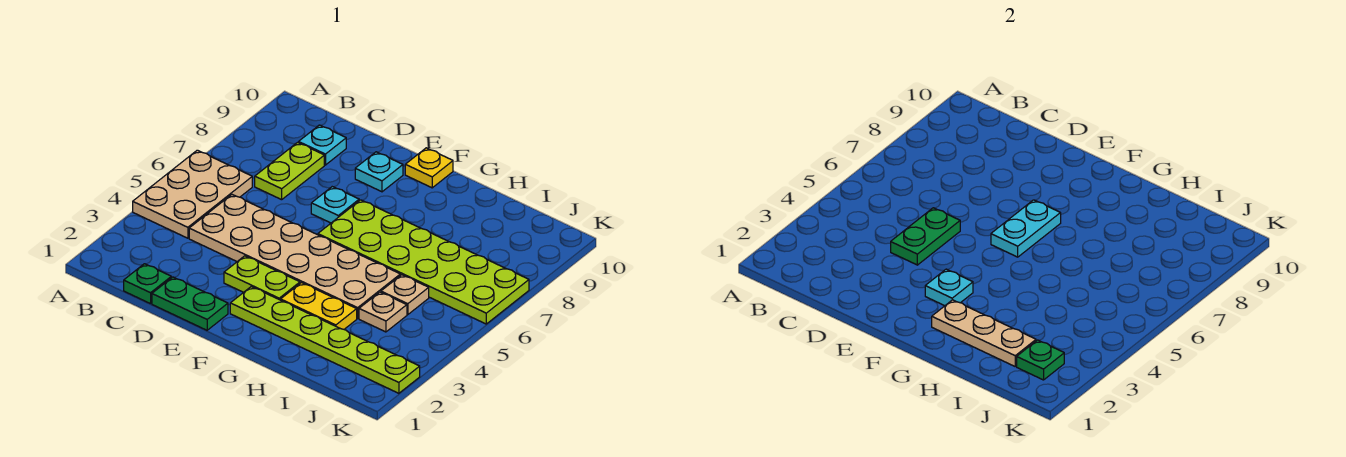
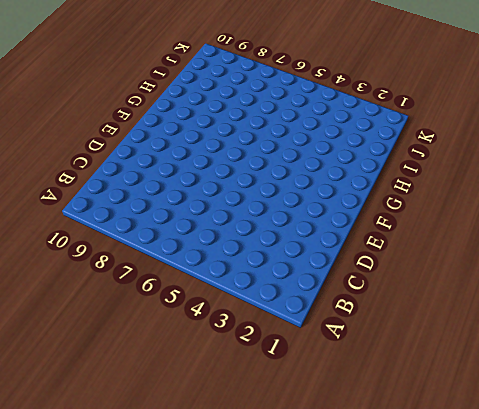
none -> tan 2x3 plate [133,150,252,238]
none -> green 1x1 plate [124,264,171,304]
none -> tan 2x6 plate [189,195,400,318]

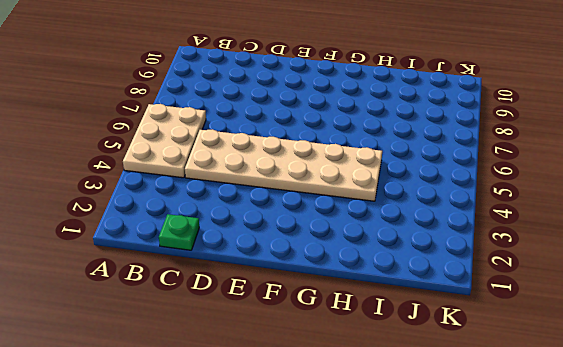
none -> lime 1x2 plate [255,142,324,200]
none -> cyan 1x1 plate [299,125,346,165]
none -> green 1x2 plate [152,277,228,330]

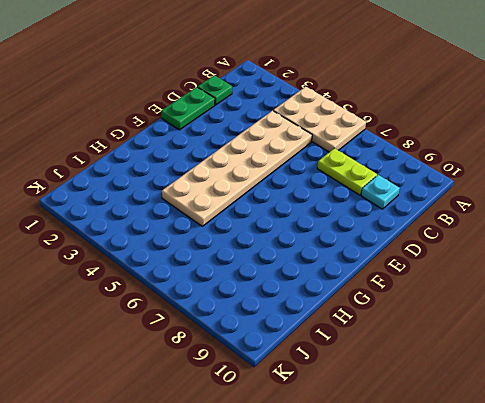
none -> lime 1x2 plate [224,256,300,300]
none -> cyan 1x1 plate [311,187,359,223]
none -> cyan 1x1 plate [355,152,403,192]

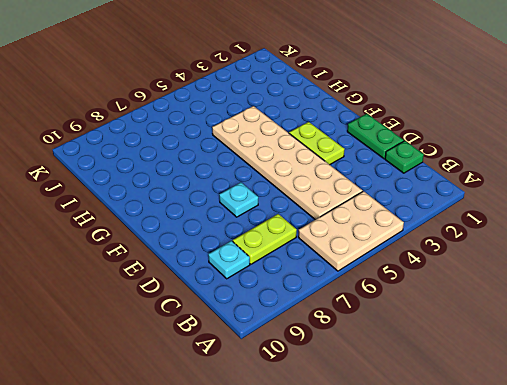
none -> cyan 1x1 plate [355,152,403,192]
none -> lime 1x6 plate [230,287,420,393]
none -> lime 2x6 plate [318,200,529,324]

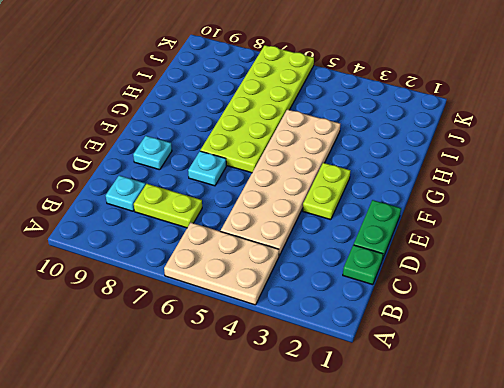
none -> lime 1x6 plate [230,287,420,393]
none -> yellow 1x1 plate [405,148,453,188]
none -> yellow 1x2 plate [281,283,357,329]

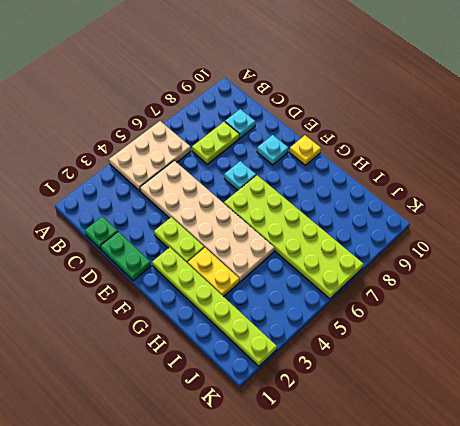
none -> tan 1x1 plate [359,292,407,332]
none -> tan 1x1 plate [381,275,429,315]
none -> green 1x2 plate [891,208,960,265]

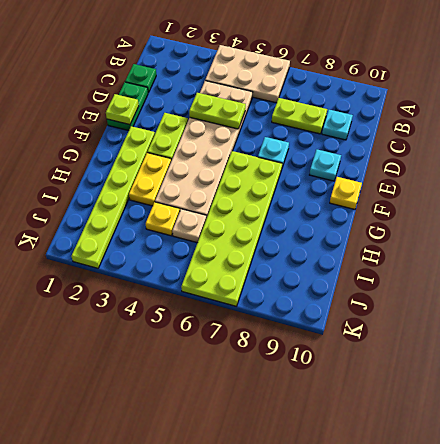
lime 1x2 plate [189,93,246,129] -> green 1x2 plate [891,208,960,265]
lime 1x1 plate [106,94,139,125] -> none
yellow 1x1 plate [146,202,180,236] -> tan 1x1 plate [359,292,407,332]
none -> cyan 1x1 plate [925,269,973,306]
none -> cyan 1x2 plate [991,200,1061,257]
none -> tan 1x3 plate [932,300,1036,366]

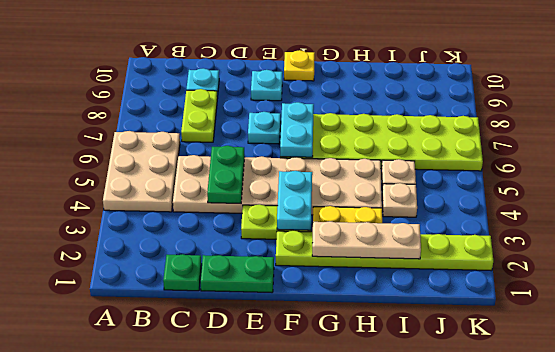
cyan 1x2 plate [277,171,312,230] -> cyan 1x1 plate [925,269,973,306]
none -> green 1x1 plate [1017,340,1064,380]

